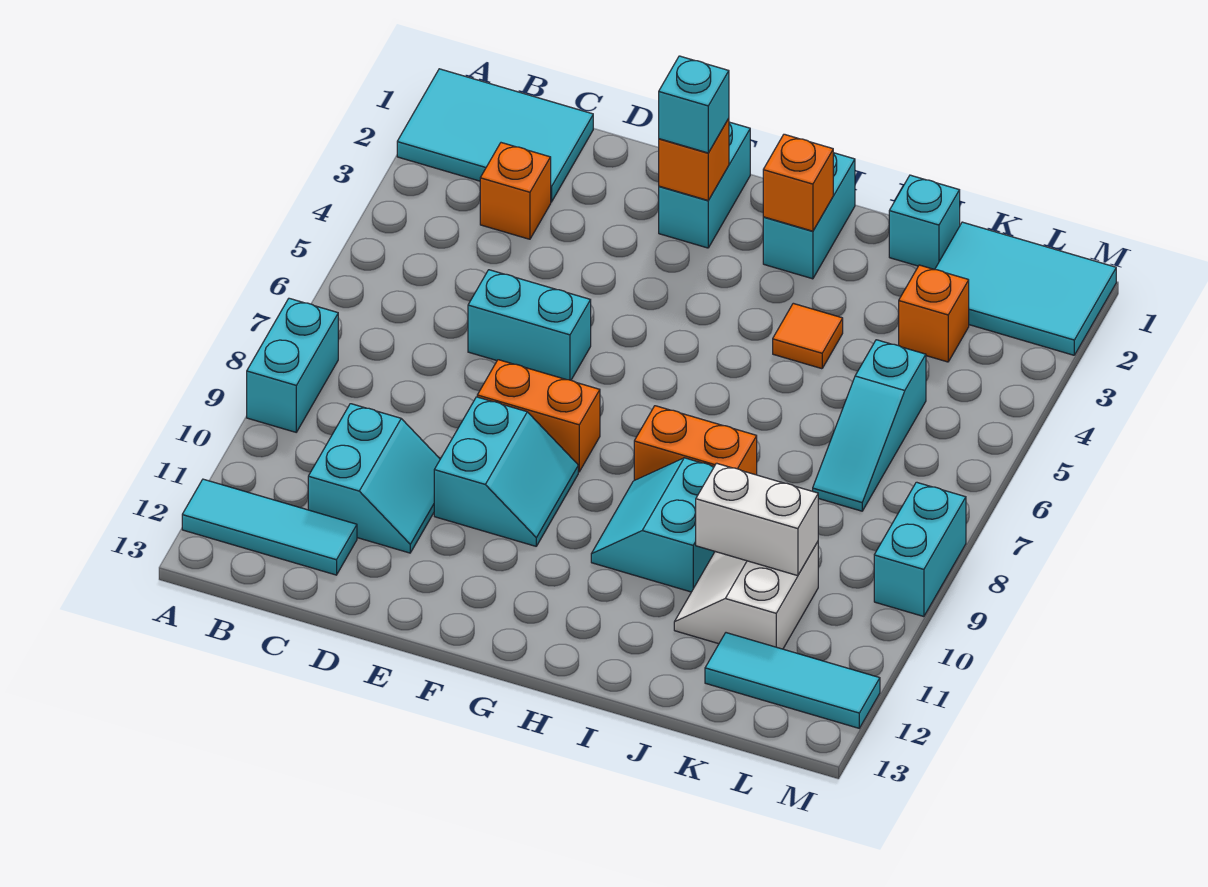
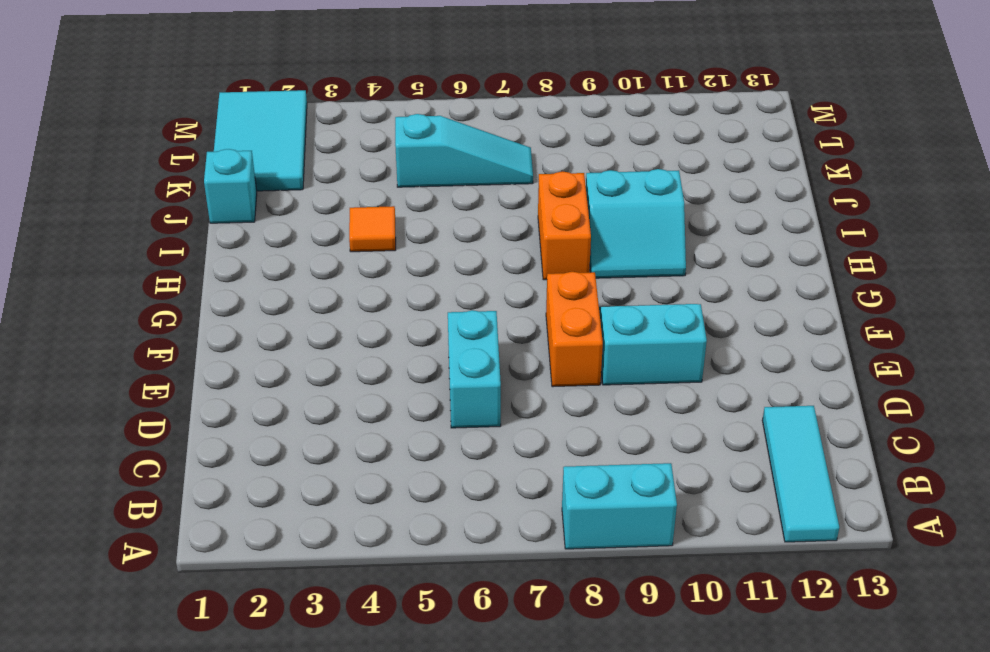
none -> cyan 2x3 tile [397,69,593,202]
none -> orange 1x1 brick [480,143,551,239]
none -> cyan 2x2 slope [308,404,440,553]

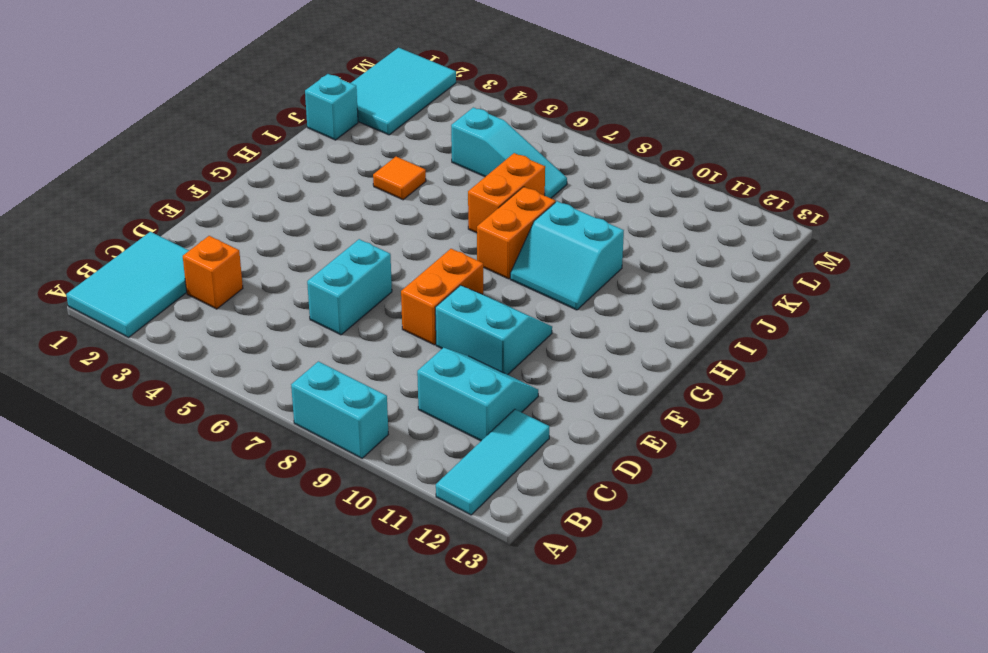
orange 1x2 brick [468,153,545,233] -> none
none -> cyan 1x2 brick [659,122,750,248]
none -> cyan 1x2 brick [763,153,855,279]
none -> white 2x2 slope [674,542,818,649]

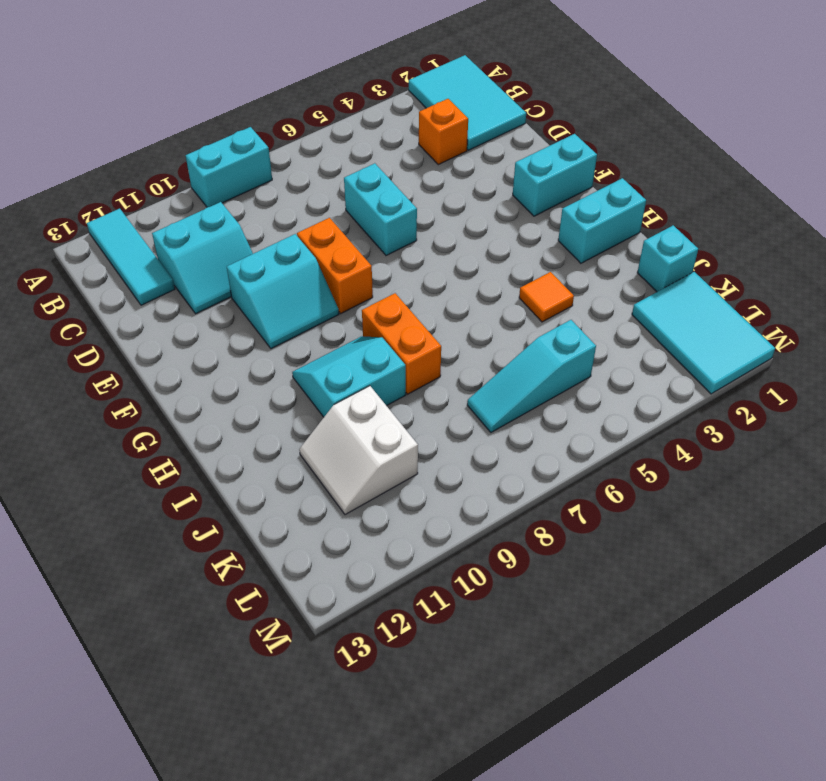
white 2x2 slope [299,386,418,515] -> white 2x2 slope turned to [674,542,818,649]
none -> orange 1x1 brick [899,265,969,362]
none -> cyan 1x3 tile [705,633,880,728]
none -> cyan 1x2 brick [874,482,966,617]

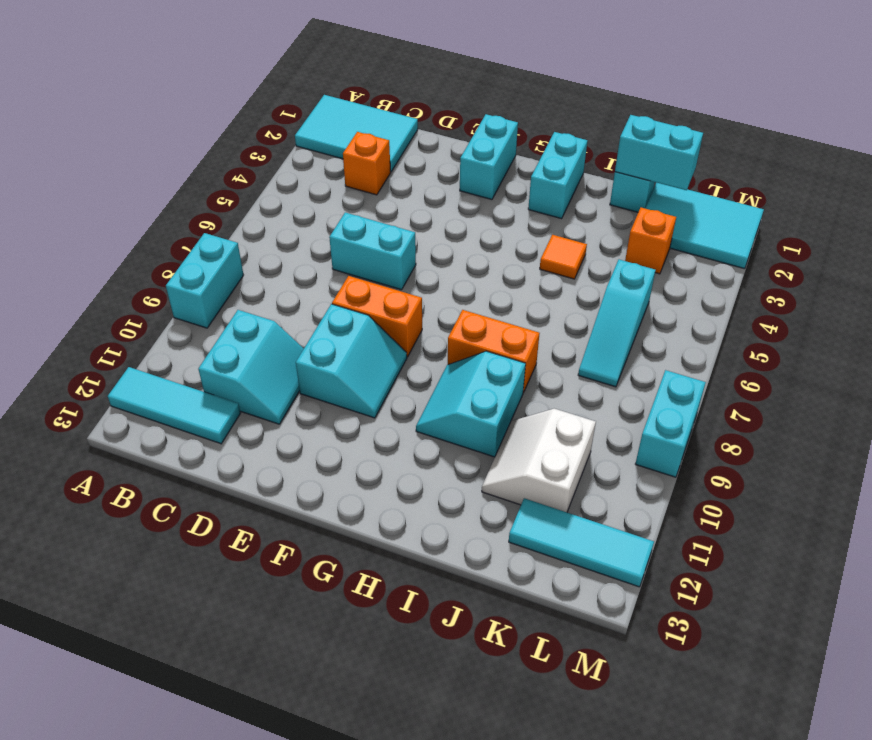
cyan 1x2 brick [615,115,703,190] -> none
none -> orange 1x1 brick [659,118,729,200]
none -> orange 1x1 brick [763,134,833,231]
none -> white 1x2 brick [696,463,818,576]

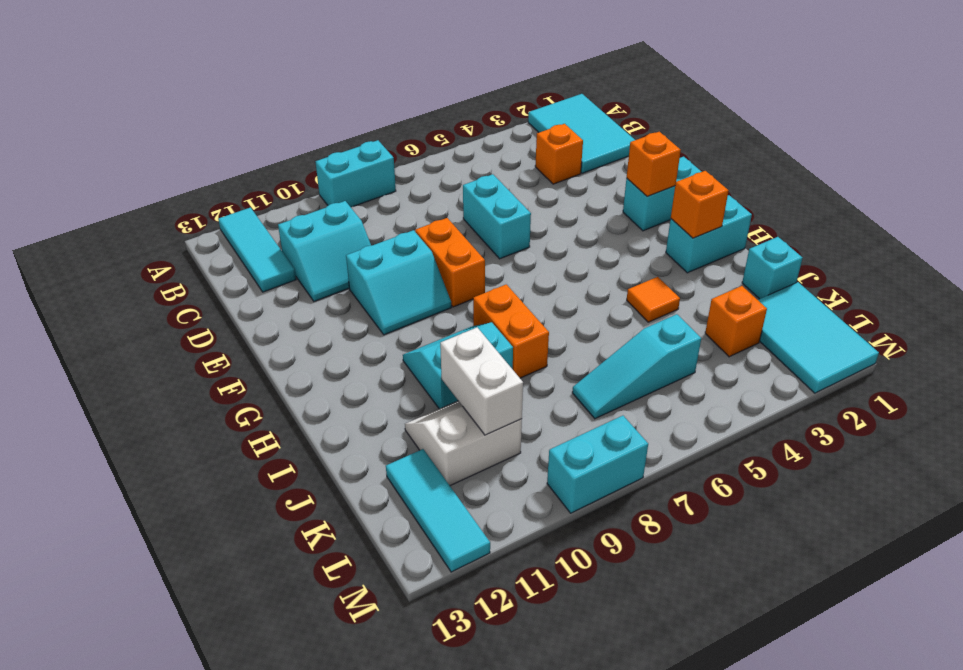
none -> cyan 1x1 brick [659,56,729,153]

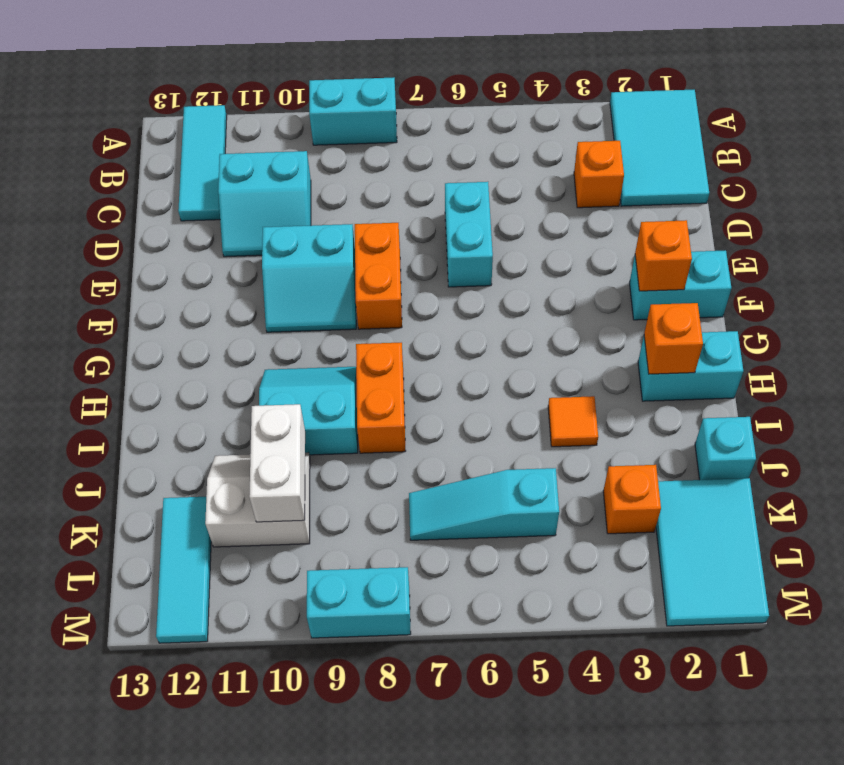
none -> cyan 1x1 brick [659,56,729,153]

